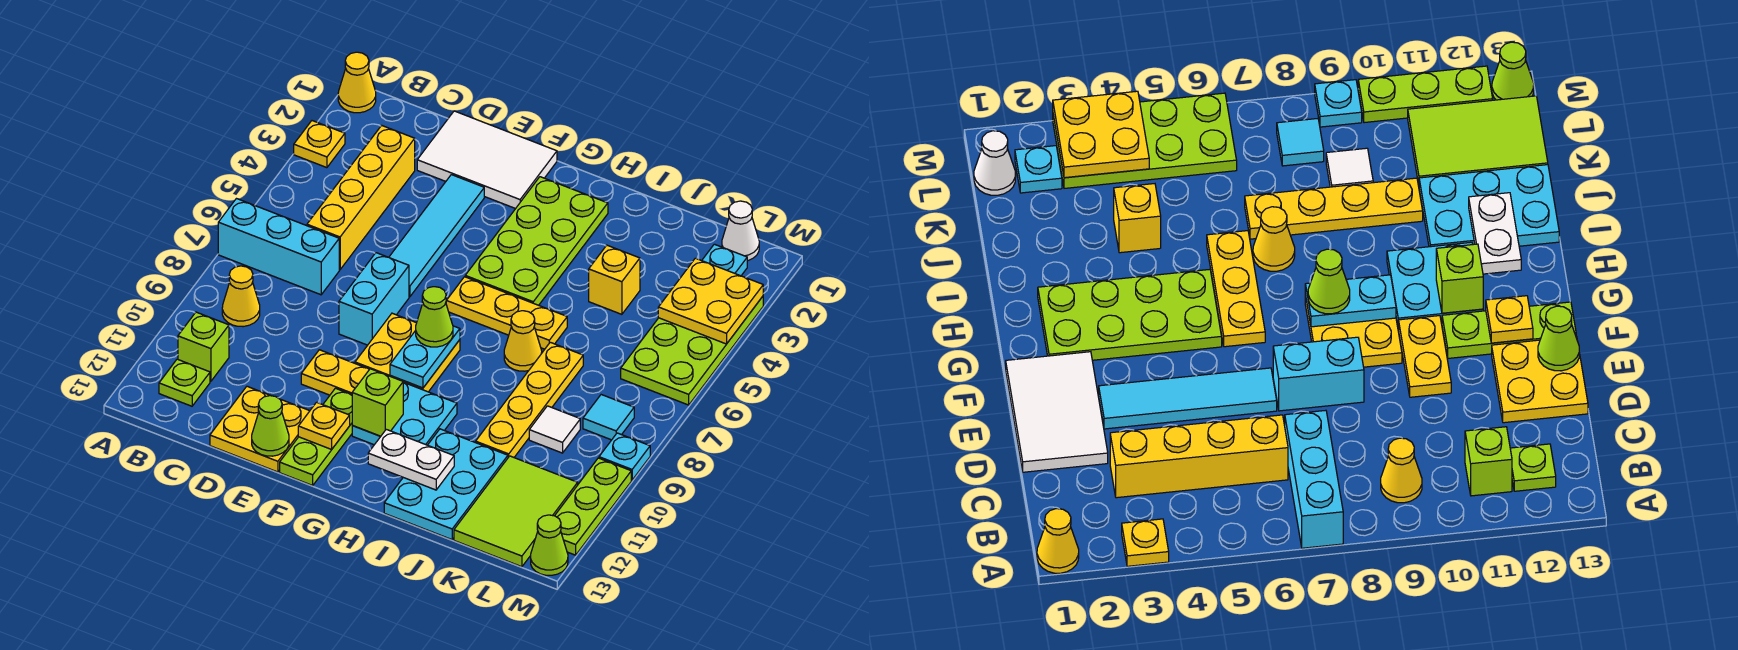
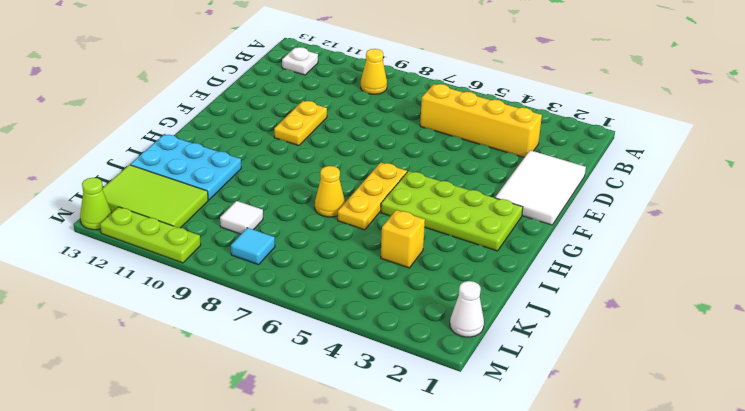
white 1x1 plate [282,47,318,75] -> lime 1x1 plate [159,359,210,406]
none -> yellow 1x1 cone [338,52,376,113]
none -> yellow 1x1 plate [294,121,345,168]
none -> cyan 1x3 brick [218,199,339,295]
none -> lime 1x1 brick [178,312,229,381]

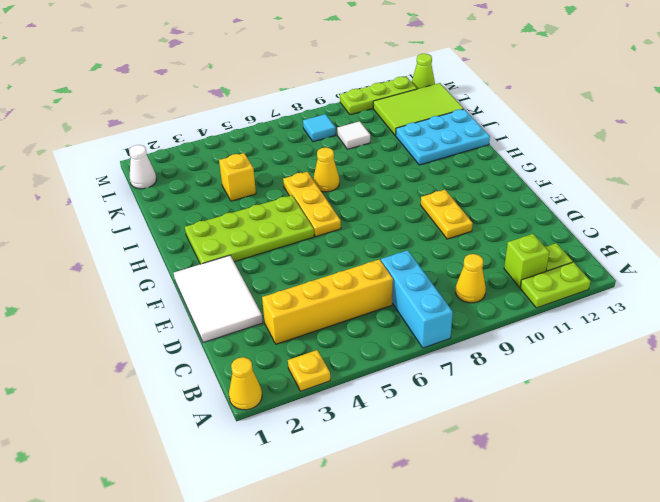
lime 1x2 plate [520,262,591,308] -> none
none -> yellow 2x2 plate [210,386,309,472]
none -> cyan 1x4 tile [389,175,484,297]
none -> cyan 1x2 brick [339,253,409,345]
none -> yellow 2x2 plate [355,313,460,392]

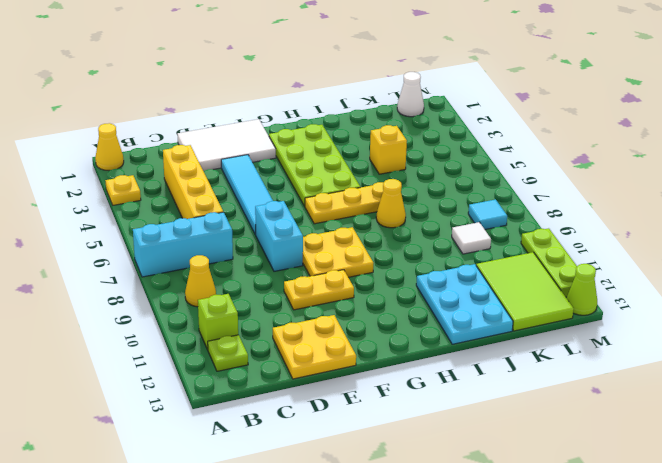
none -> lime 1x3 plate [280,388,353,485]
none -> cyan 2x2 plate [352,383,457,445]
none -> yellow 1x4 plate [476,342,583,457]
none -> cyan 1x1 plate [702,244,747,276]

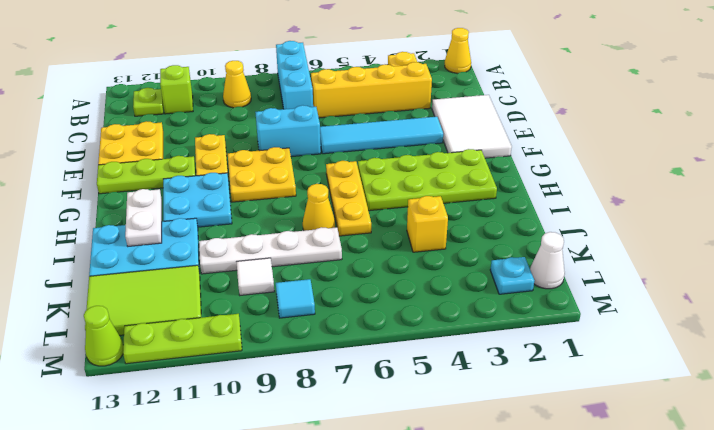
white 1x4 plate [199,227,342,274] -> yellow 1x4 plate [476,342,583,457]
none -> lime 2x4 plate [621,296,763,405]
none -> cyan 1x1 plate [599,433,650,480]
none -> lime 1x1 cone [252,396,289,456]
none -> yellow 1x1 plate [298,402,350,449]

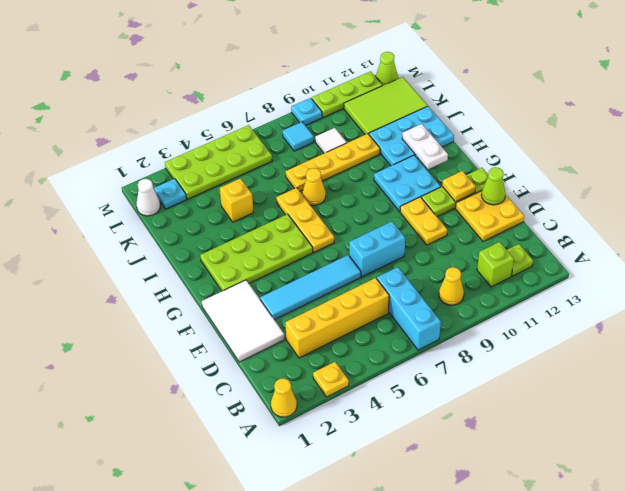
none -> yellow 2x2 plate [355,313,460,392]
none -> cyan 1x2 plate [390,326,460,388]
none -> lime 1x1 brick [352,369,404,436]
none -> yellow 2x2 plate [658,258,763,344]

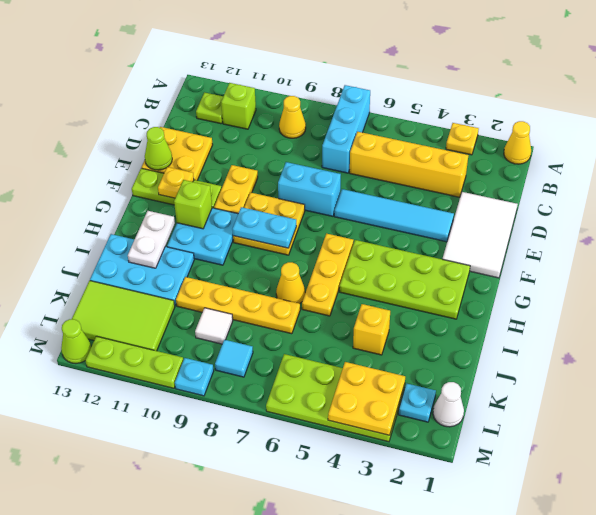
none -> lime 1x1 cone [416,287,453,347]

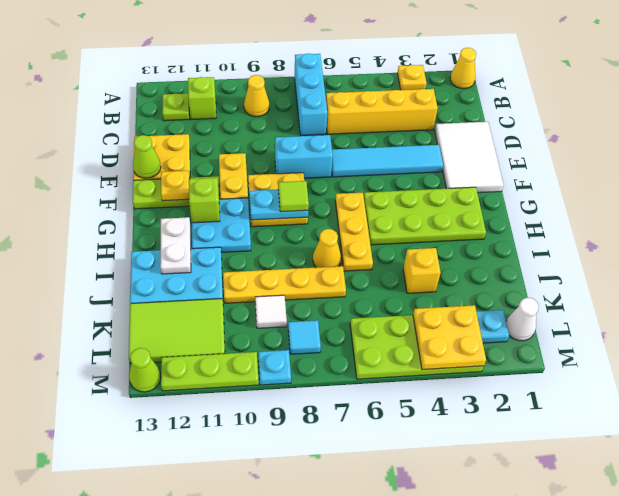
lime 1x1 tile [278,181,309,212] -> lime 1x1 cone [416,287,453,347]

